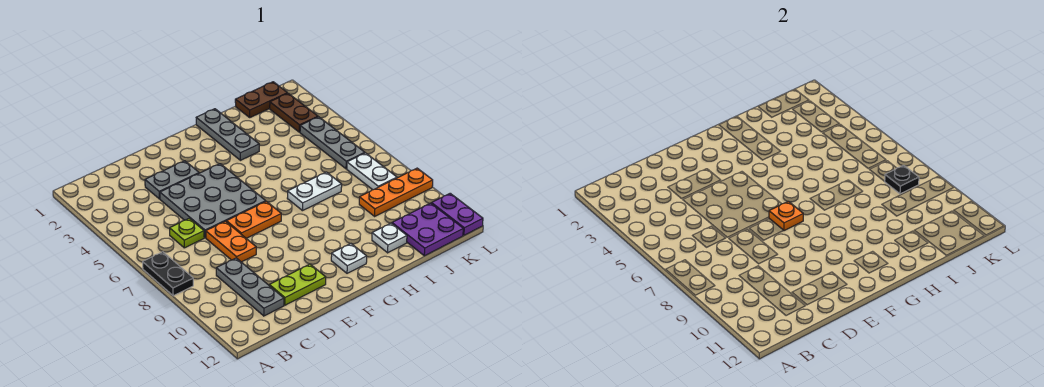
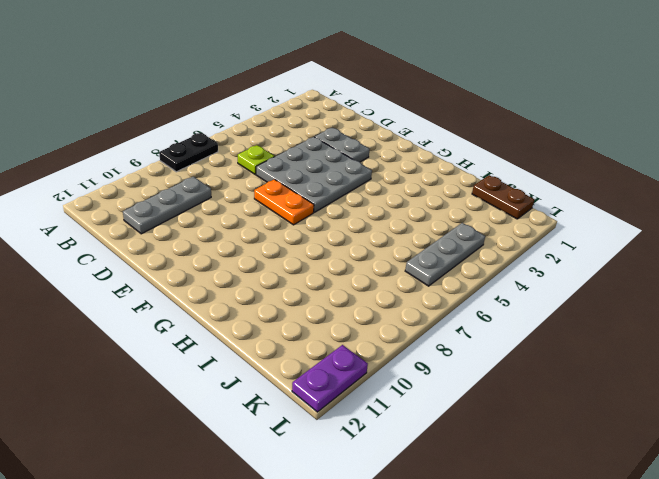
none -> orange 1x2 plate [206,221,256,262]
none -> lime 1x2 plate [269,264,326,305]
none -> white 1x1 plate [331,243,367,273]

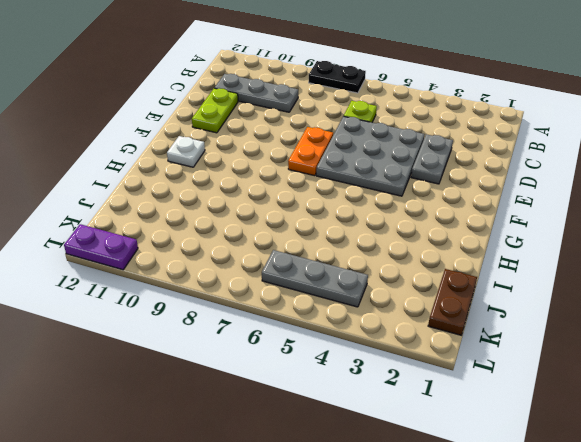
none -> orange 1x2 plate [206,221,256,262]
none -> grey 1x3 plate [196,109,259,160]
none -> white 1x2 plate [287,172,342,211]

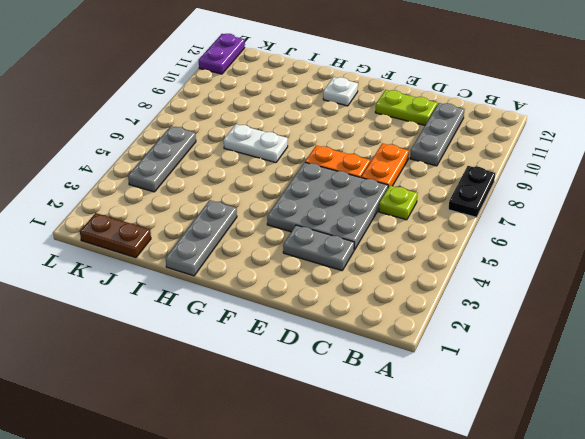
none -> white 1x1 plate [372,223,407,253]
none -> orange 1x3 plate [359,168,433,216]
none -> purple 2x2 plate [392,203,463,256]

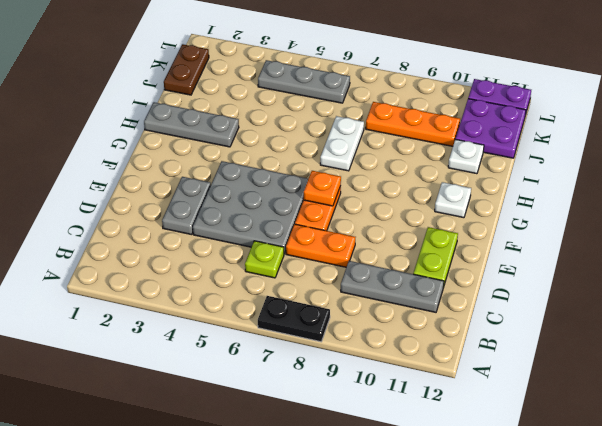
orange 1x3 plate [366,102,460,146] -> orange 1x3 plate turned to [359,168,433,216]
none -> brown 1x2 plate [270,93,318,132]
none -> white 1x2 plate [347,153,397,190]
none -> black 1x1 plate [885,165,919,194]

